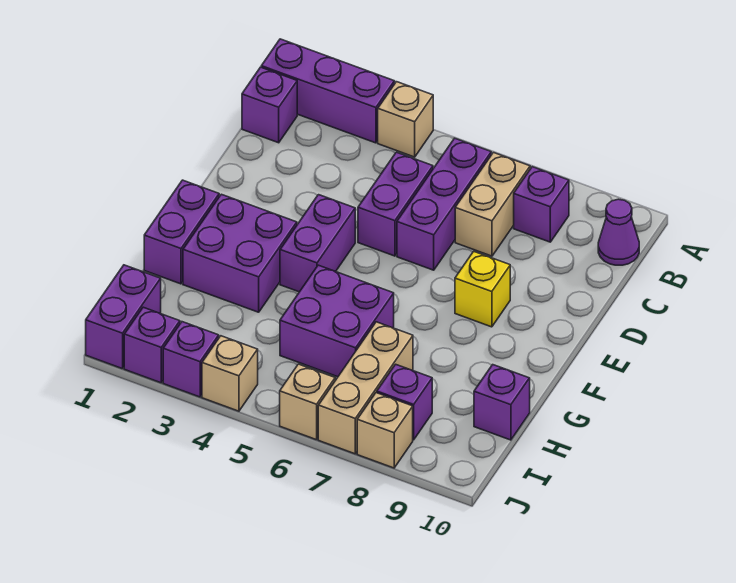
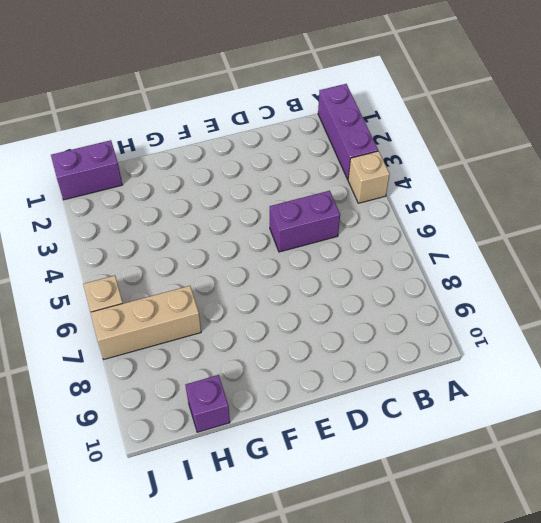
none -> purple 1x1 brick [242,67,297,143]
none -> purple 1x3 brick [397,138,491,270]
none -> tan 1x2 brick [455,153,530,256]

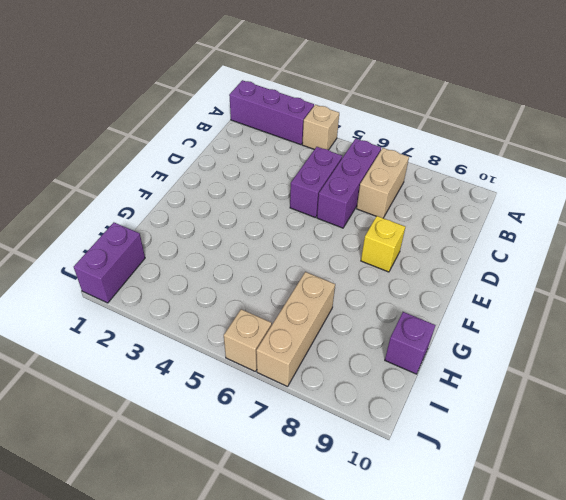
none -> purple 1x1 brick [242,67,297,143]
none -> purple 1x1 brick [514,167,569,242]
none -> purple 1x1 cone [598,199,639,265]

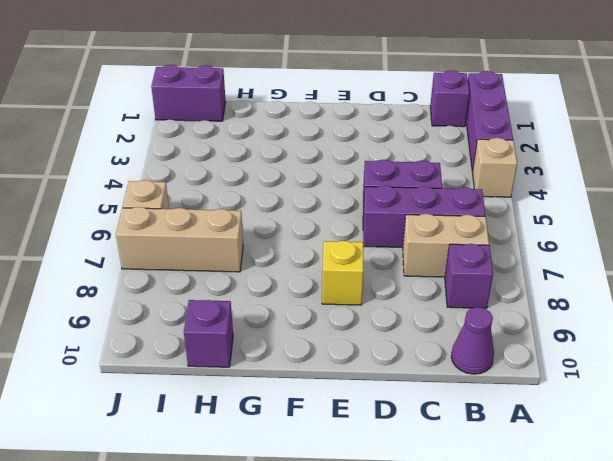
none -> purple 1x2 brick [280,195,355,292]
none -> purple 1x2 brick [144,180,219,284]
none -> purple 2x2 brick [183,194,297,312]

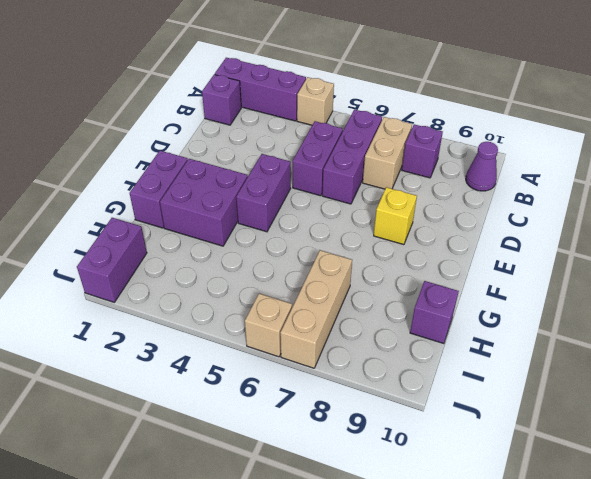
none -> purple 2x2 brick [280,265,394,377]
none -> purple 1x1 brick [377,364,432,440]
none -> purple 1x1 brick [124,307,180,383]

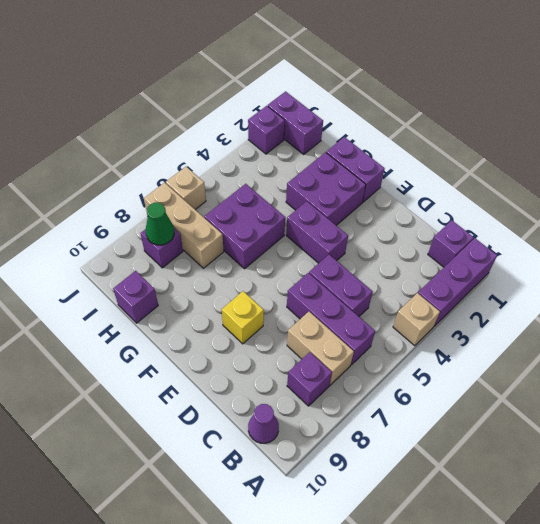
green 1x1 cone [146,203,174,245] -> none
none -> purple 1x1 brick [163,322,219,397]
none -> tan 1x1 brick [202,336,258,411]
none -> tan 1x1 brick [357,393,413,468]

